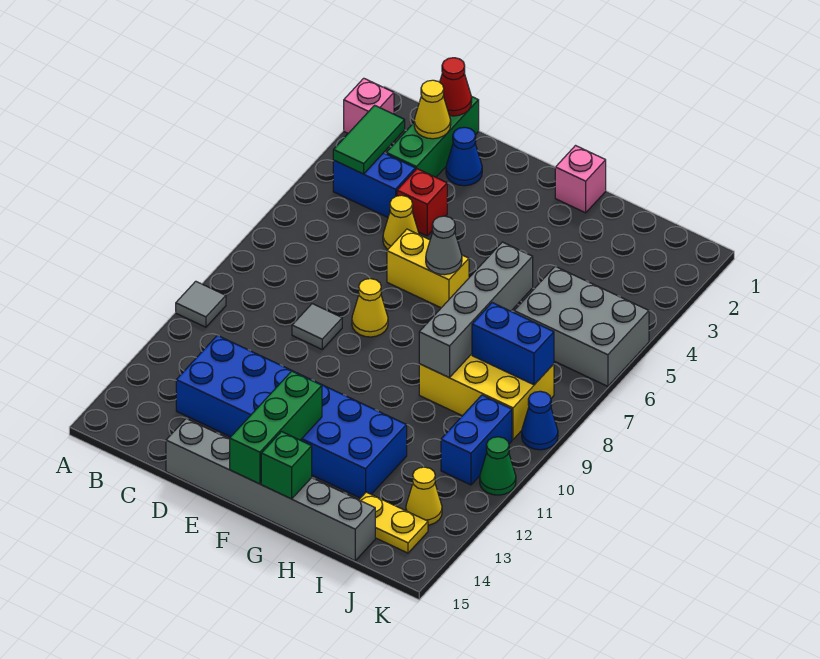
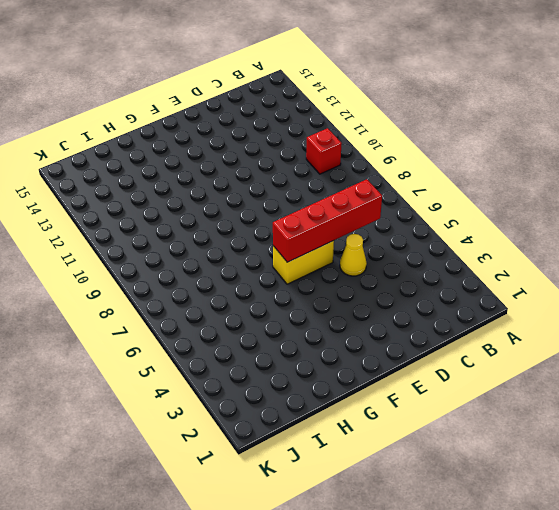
red 1x1 brick [306,128,342,174] -> red 1x1 brick moved to [397,169,447,236]
red 1x4 brick [273,179,382,262] -> grey 1x1 cone [426,216,462,275]
none -> pink 1x1 brick [344,78,394,133]
none -> grey 1x1 tile [176,281,226,327]
none -> blue 1x2 brick [333,153,416,217]

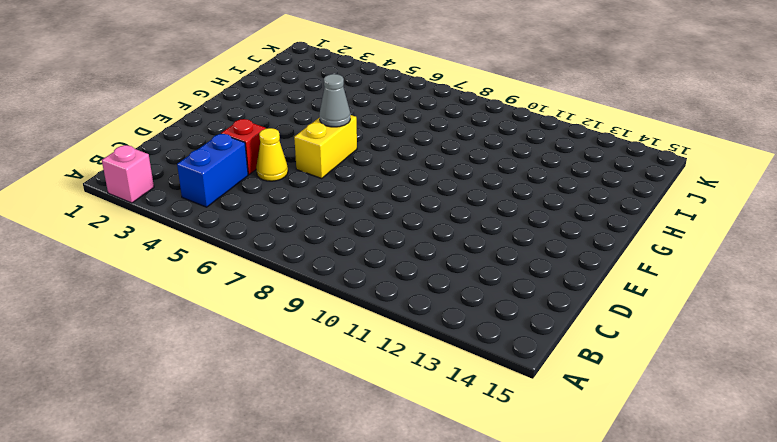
none -> grey 1x1 tile [176,281,226,327]
none -> green 1x3 brick [386,96,479,177]
none -> blue 2x6 brick [176,335,407,498]

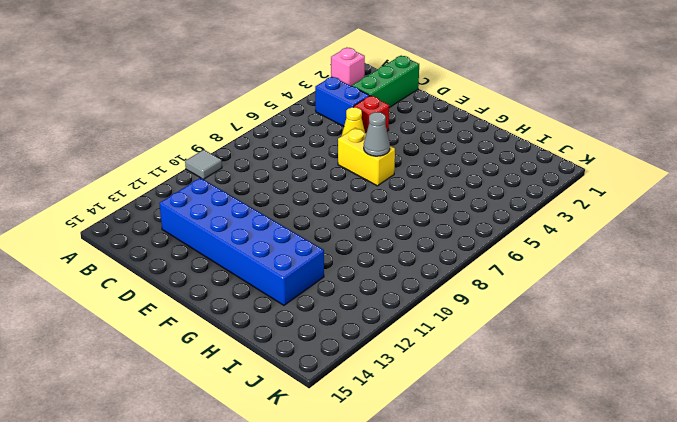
none -> blue 1x1 cone [446,127,482,186]
none -> grey 1x1 tile [292,304,342,349]
none -> grey 1x6 brick [166,419,375,561]

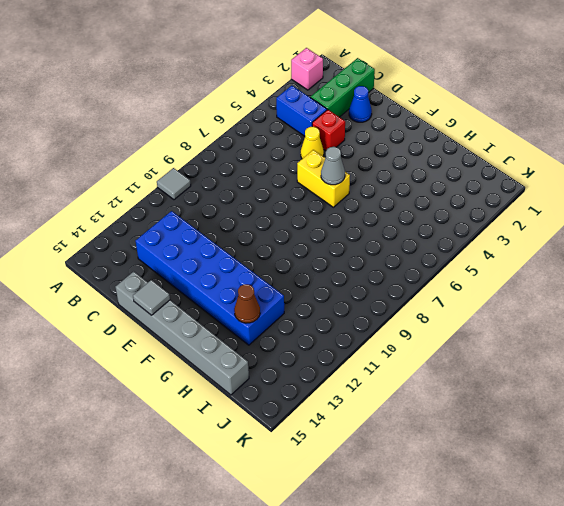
grey 1x1 tile [133,280,170,315] -> grey 1x1 tile moved to [292,304,342,349]
brown 1x1 cone [234,284,260,323] -> none
none -> yellow 1x1 cone [352,279,388,337]
none -> pink 1x1 brick [555,146,606,213]
none -> yellow 2x3 brick [419,354,554,439]

